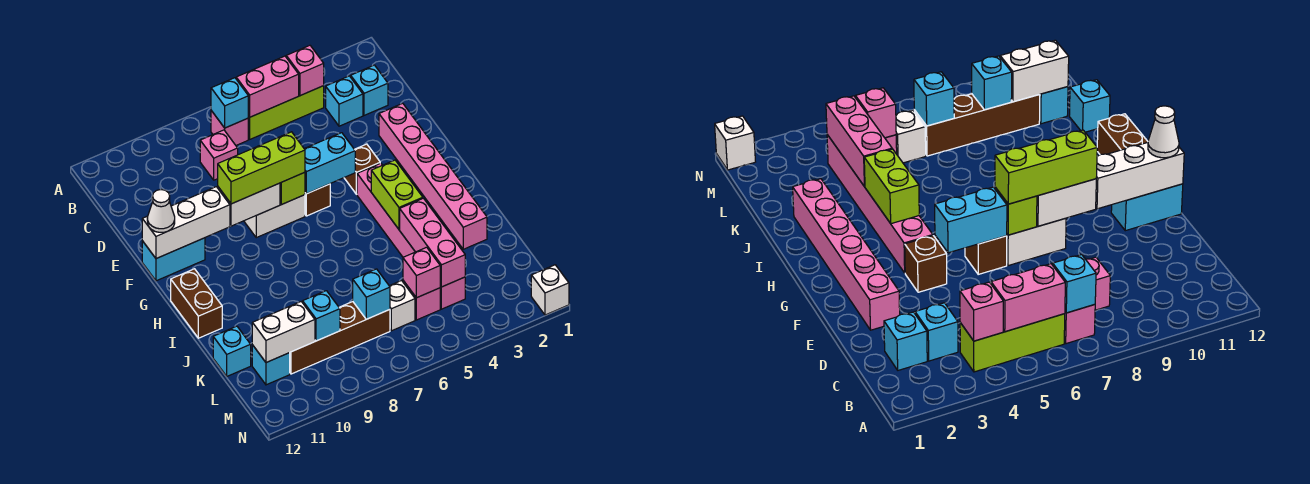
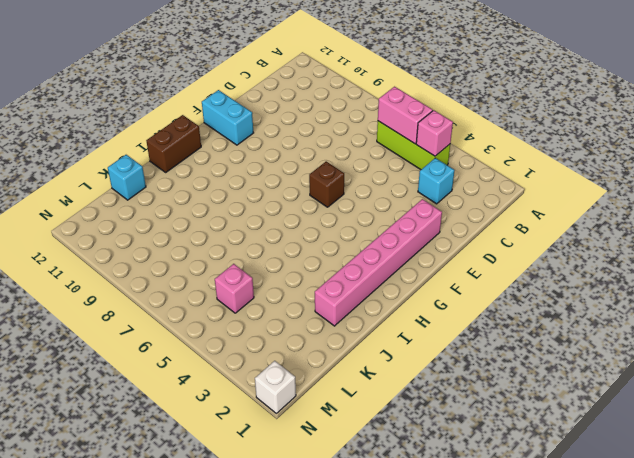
none -> pink 1x1 brick [211,111,248,145]
none -> cyan 1x1 brick [351,65,388,115]
none -> pink 1x1 brick [200,130,238,180]
none -> brown 1x1 brick [344,144,380,194]

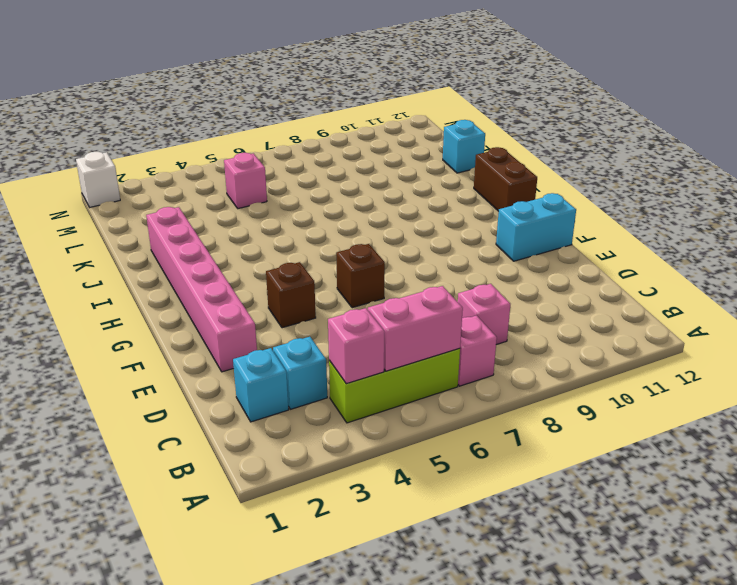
none -> white 1x2 brick [244,195,305,238]
none -> pink 1x6 brick [357,163,465,309]
none -> white 1x1 brick [390,281,415,331]
none -> brown 1x4 brick [290,302,390,374]

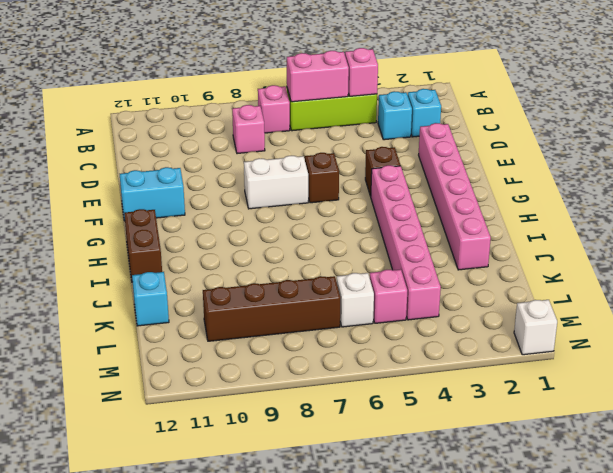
none -> cyan 1x1 brick [252,345,290,385]
none -> cyan 1x1 brick [211,78,248,128]
none -> cyan 1x2 brick [305,133,355,194]
none -> lime 1x1 brick [280,172,305,205]

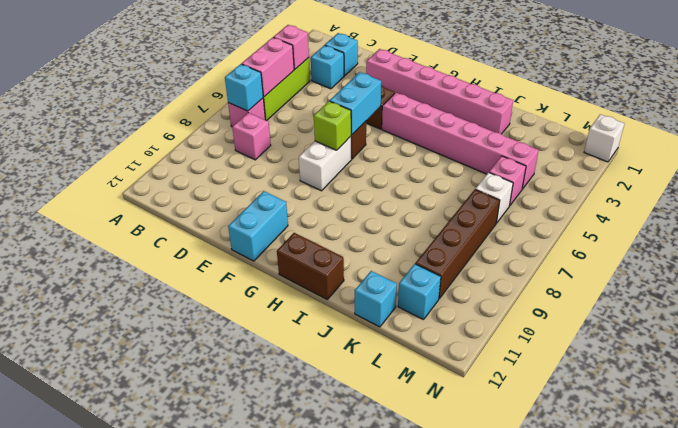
none -> white 1x2 brick [218,183,280,226]
none -> white 1x3 brick [142,187,230,259]
none -> lime 1x2 brick [371,160,423,229]
none -> pink 1x3 brick [400,198,465,287]

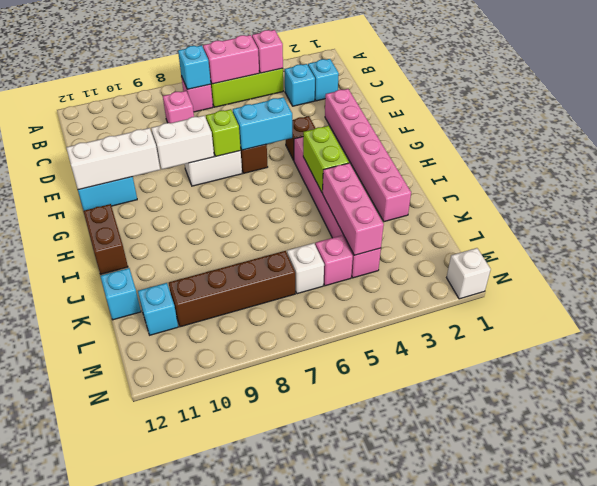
none -> pink 1x1 brick [403,247,440,298]
none -> cyan 1x1 brick [353,269,390,319]
none -> cyan 1x1 brick [303,291,340,341]
none -> white 1x2 brick [252,302,315,363]

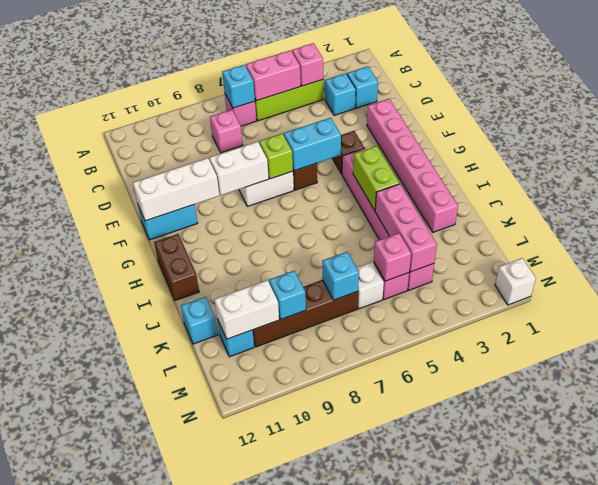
none -> lime 1x3 brick [218,132,305,204]
none -> white 1x1 cone [147,190,175,232]

